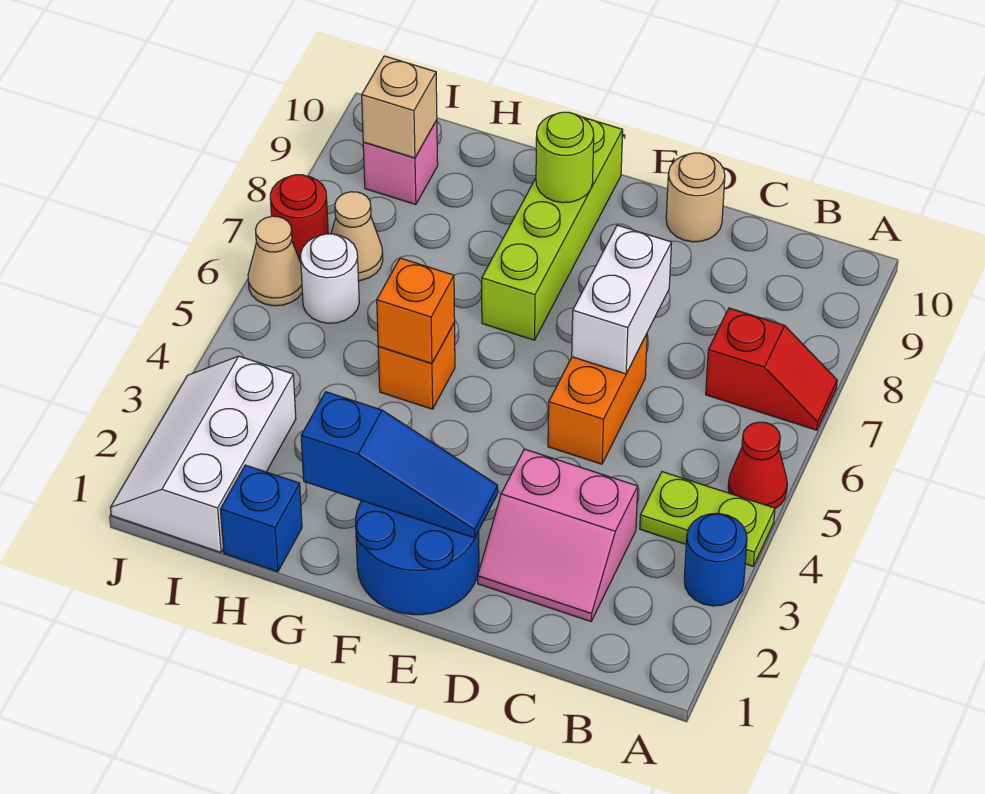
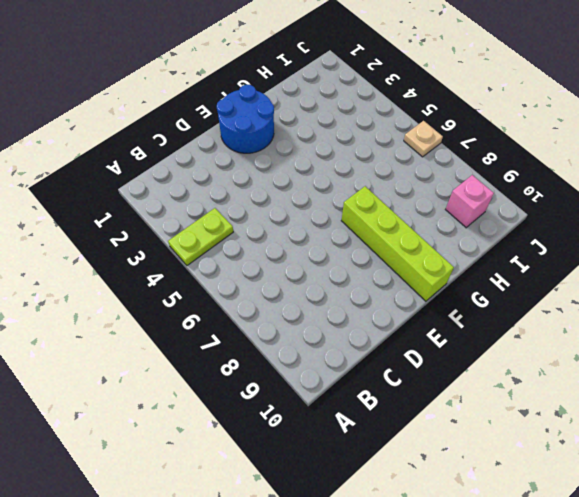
tan 1x1 plate [404,121,443,157] -> tan 1x1 cone [248,216,302,306]
none -> blue 1x1 round brick [684,513,747,606]
none -> red 1x1 cone [728,422,787,509]
none -> red 1x2 slope [706,308,837,430]

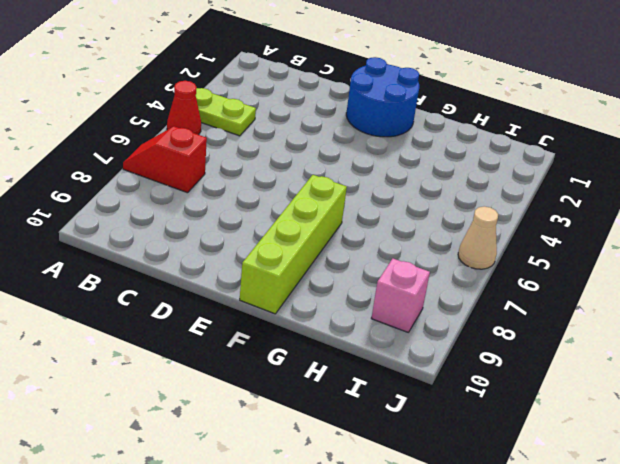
none -> blue 1x1 round brick [684,513,747,606]
none -> pink 2x2 slope [478,449,638,621]
none -> orange 1x2 brick [548,334,647,464]

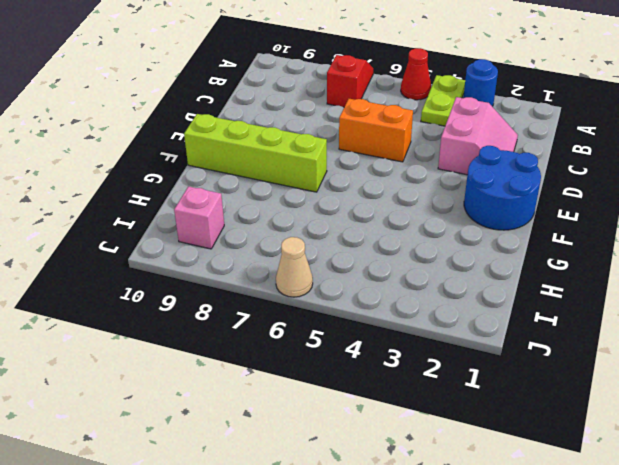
none -> tan 1x1 round brick [666,153,725,242]
none -> orange 1x1 brick [378,323,455,409]
none -> blue 1x1 brick [220,465,302,572]

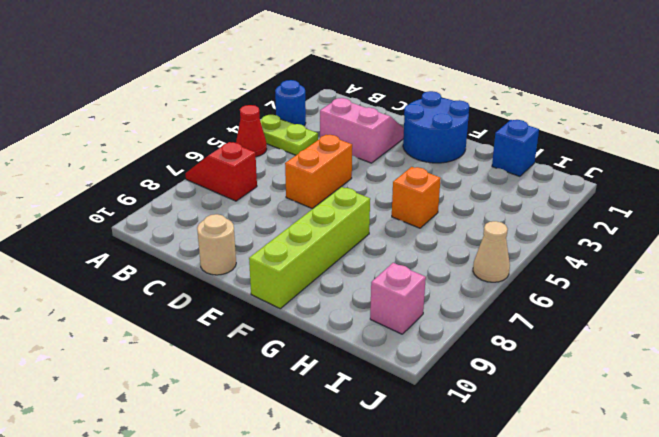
none -> white 2x3 slope [110,356,296,552]
none -> white 1x1 round brick [301,234,359,323]
none -> tan 1x1 cone [331,192,383,281]

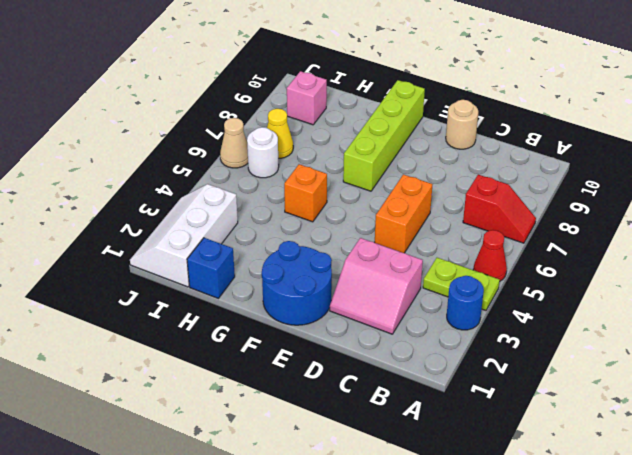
yellow 1x1 cone [267,109,293,158] -> tan 1x1 cone [331,192,383,281]
none -> red 1x1 round brick [270,175,328,263]
none -> white 1x2 brick [572,225,671,374]
none -> blue 1x3 slope [301,392,498,538]

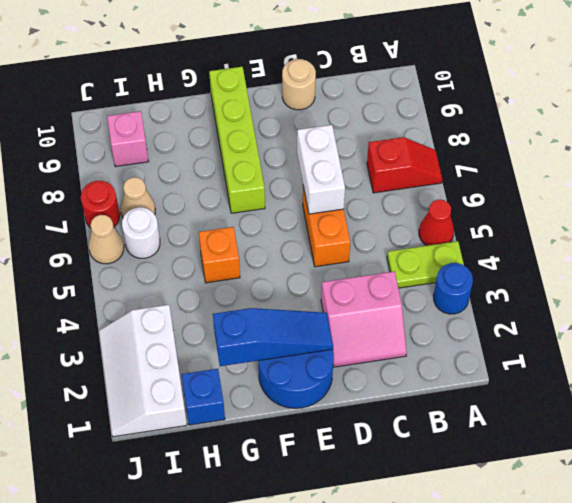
none -> lime 1x1 round brick [536,112,594,203]
none -> orange 1x1 brick [377,258,455,363]
none -> tan 1x1 brick [362,56,437,158]

